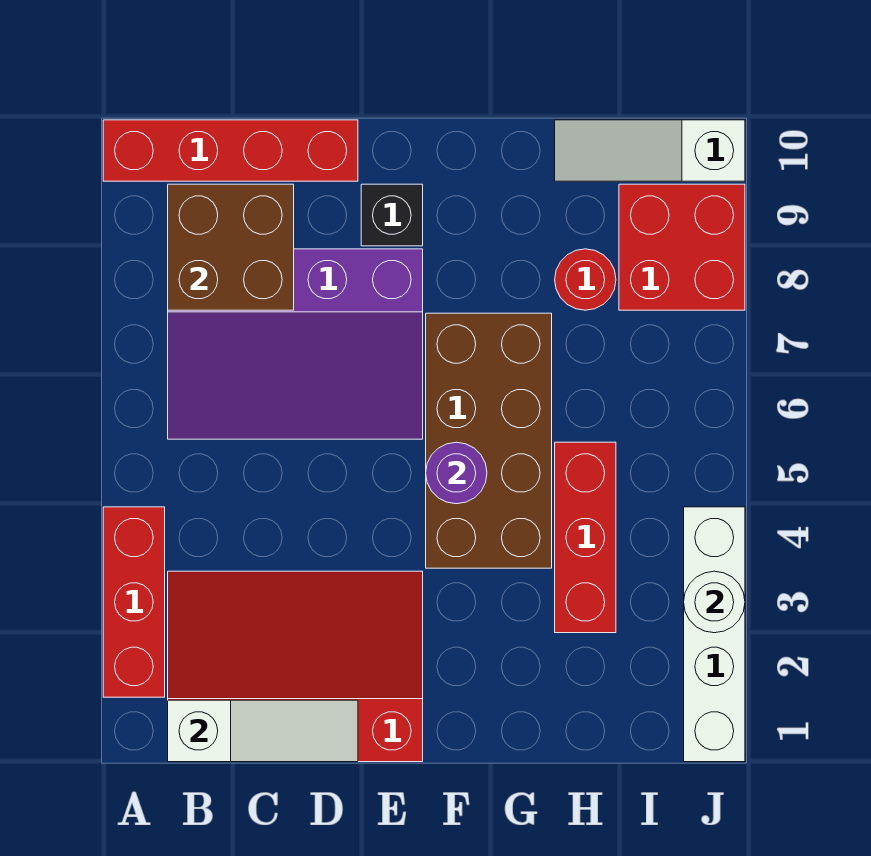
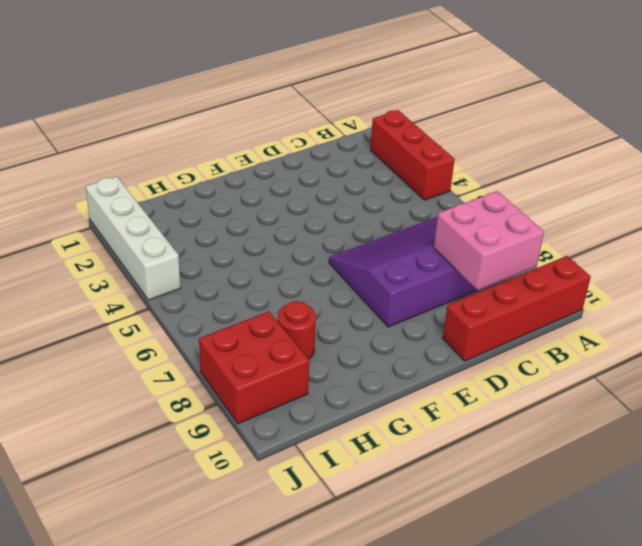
pink 2x2 brick [434,191,544,290] -> brown 2x2 brick [168,184,294,310]
none -> red 3x4 slope [168,571,423,762]
none -> black 1x1 brick [361,184,423,246]
none -> brown 2x4 brick [426,313,552,568]

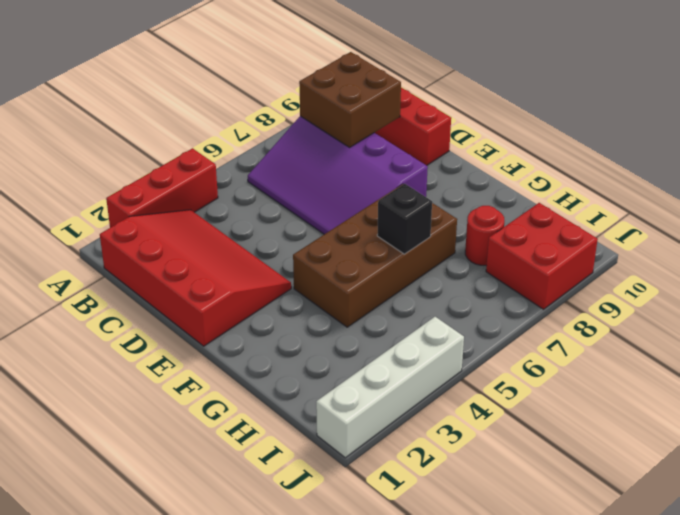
black 1x1 brick [377,184,432,254] -> black 1x1 brick moved to [361,184,423,246]
none -> red 1x3 brick [555,442,616,633]
none -> white 1x3 slope [555,120,745,181]
none -> white 1x3 slope [168,700,358,762]

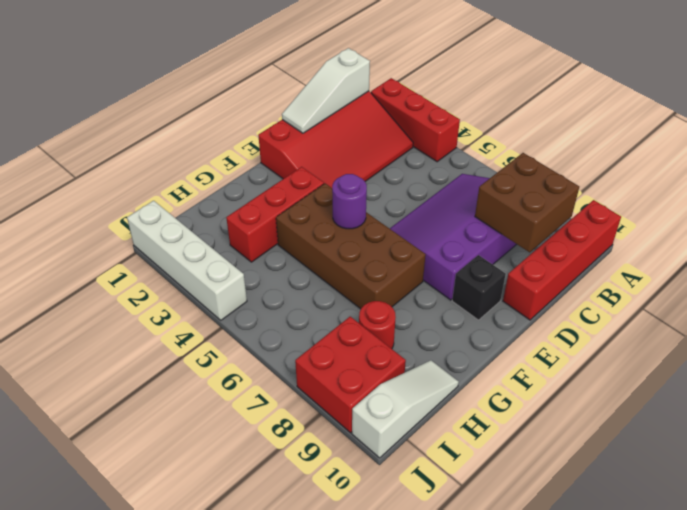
red 1x3 brick [226,167,324,262] -> red 1x3 brick turned to [555,442,616,633]
none -> white 1x1 round brick [684,571,745,633]

